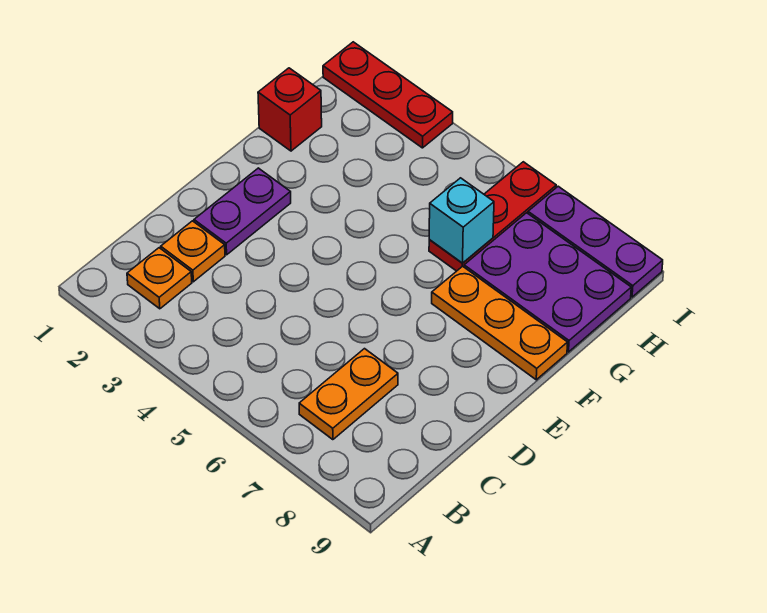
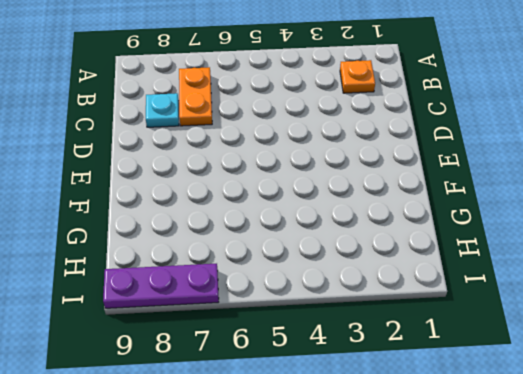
cyan 1x1 plate [146,93,179,127] -> none
none -> orange 1x1 plate [161,221,225,282]
none -> purple 1x2 plate [194,168,291,255]

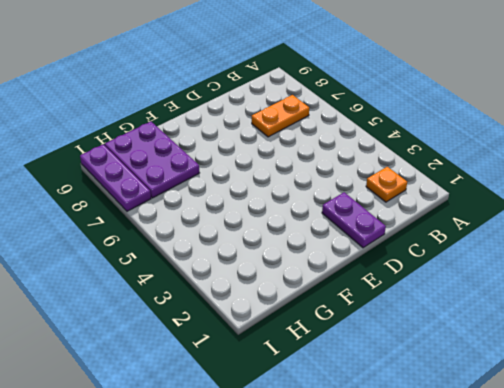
purple 1x2 plate [322,192,386,248] -> purple 1x2 plate turned to [194,168,291,255]
none -> orange 1x1 plate [161,221,225,282]
none -> orange 1x3 plate [432,266,568,380]

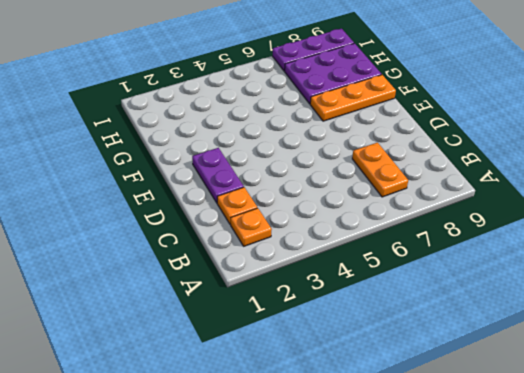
none -> red 1x1 brick [258,68,322,151]
none -> red 1x3 plate [429,162,556,271]

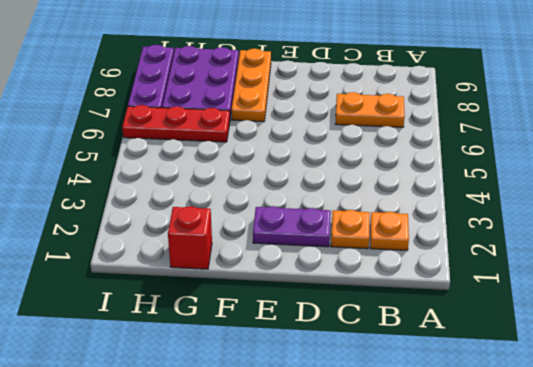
none -> red 1x3 plate [323,42,453,148]
none -> cyan 1x1 brick [429,178,494,263]

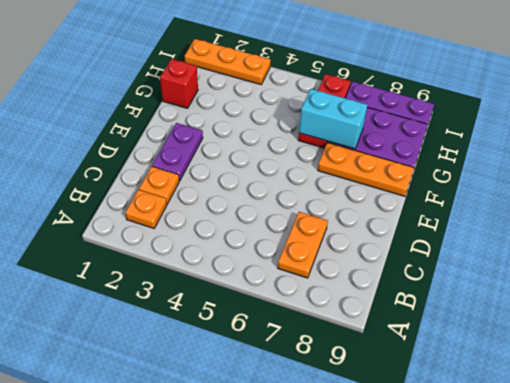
cyan 1x2 brick [299,89,367,149] -> cyan 1x1 brick [429,178,494,263]
orange 1x3 plate [185,39,271,85] -> red 1x3 plate [323,42,453,148]

